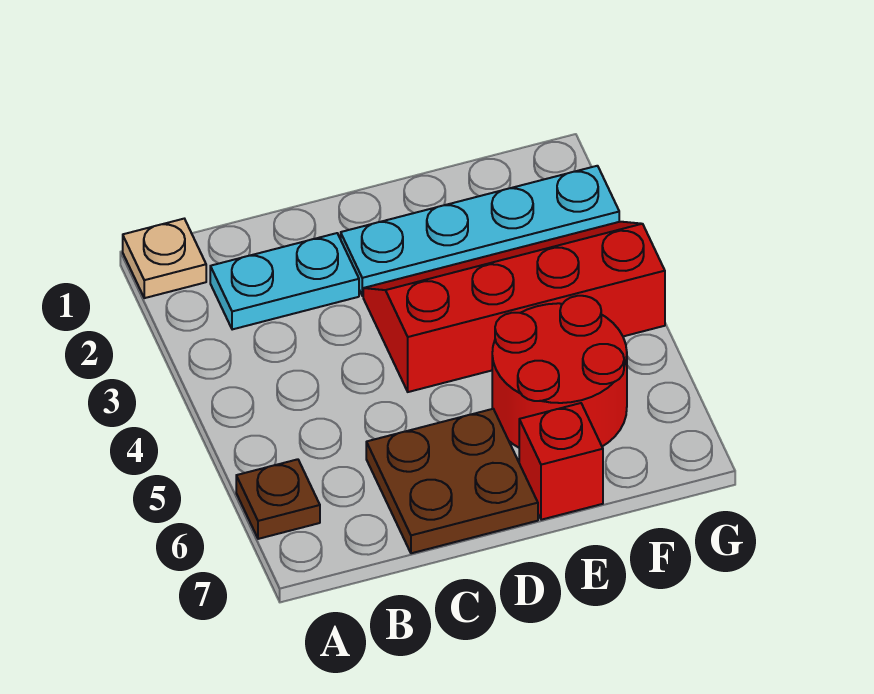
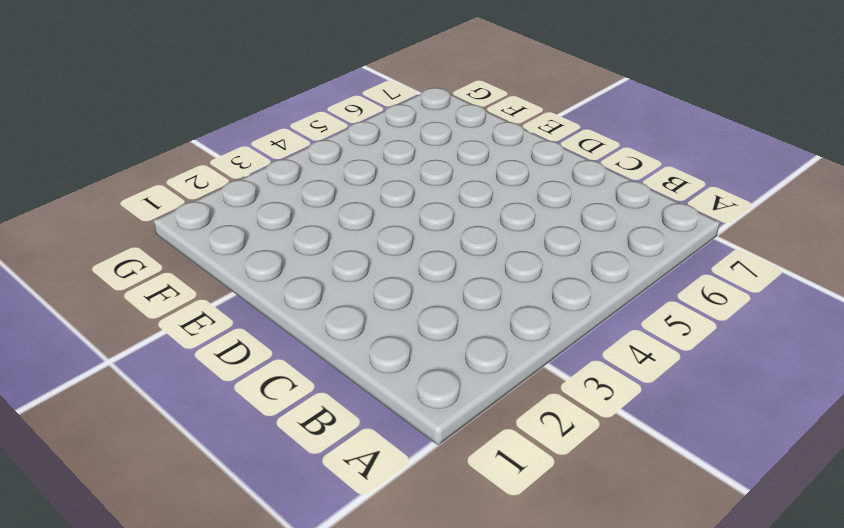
none -> tan 1x1 plate [123,219,206,298]
none -> brown 1x1 plate [236,459,320,539]

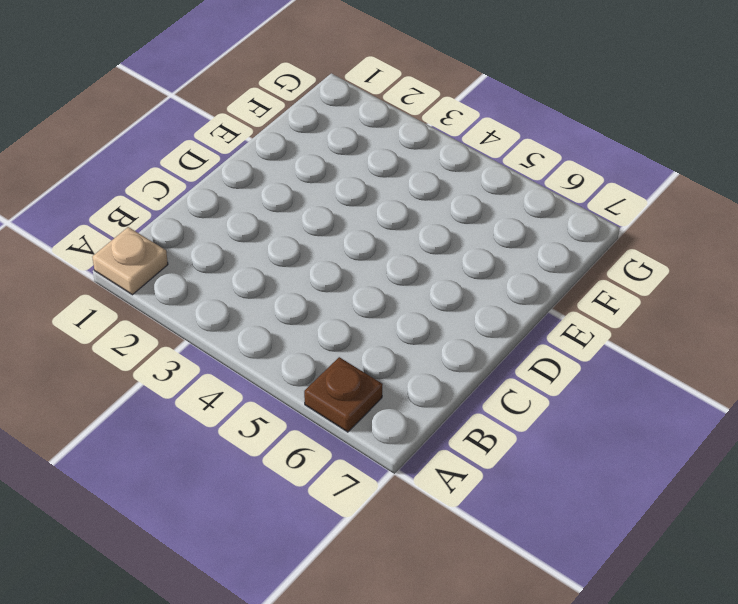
none -> cyan 1x2 plate [210,233,359,330]
none -> brown 2x2 plate [366,409,538,553]

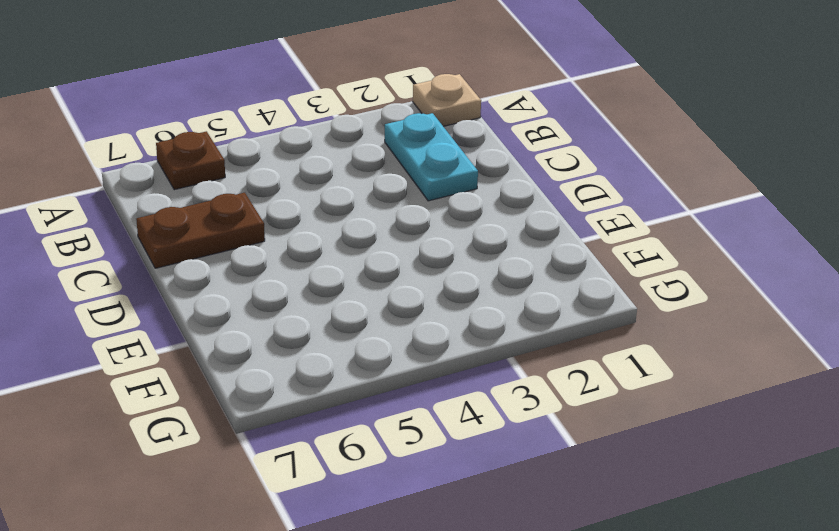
brown 1x2 plate [136,193,265,268] -> brown 2x2 plate [366,409,538,553]
none -> cyan 1x4 plate [341,166,619,296]
none -> red 2x4 slope [363,222,665,392]

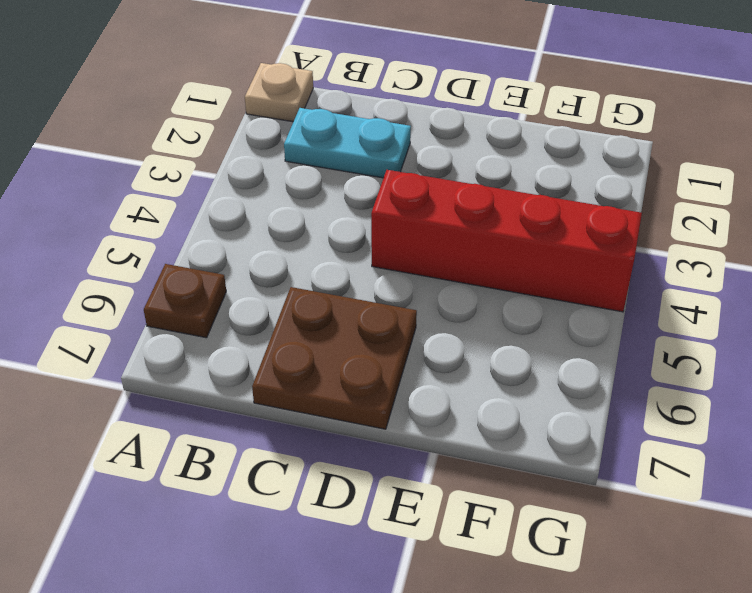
none -> cyan 1x4 plate [341,166,619,296]
none -> red 2x2 round brick [492,296,627,448]

